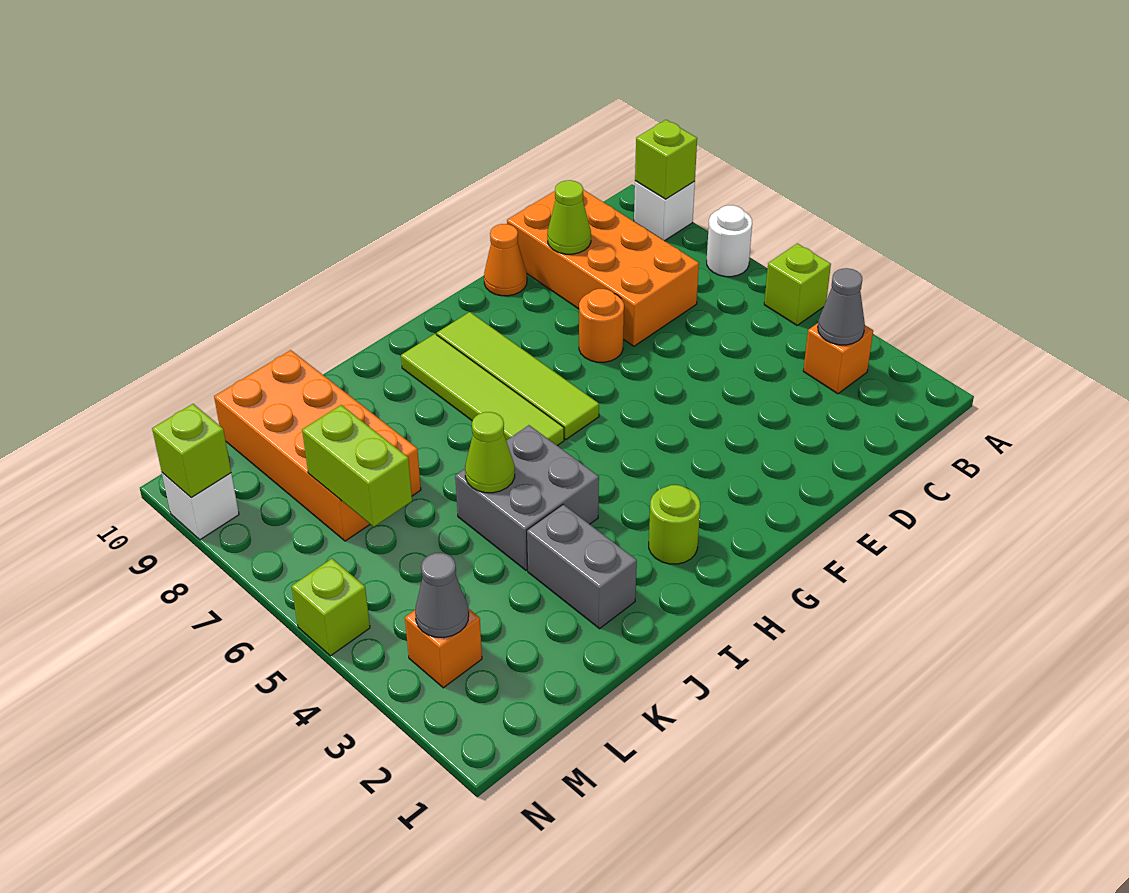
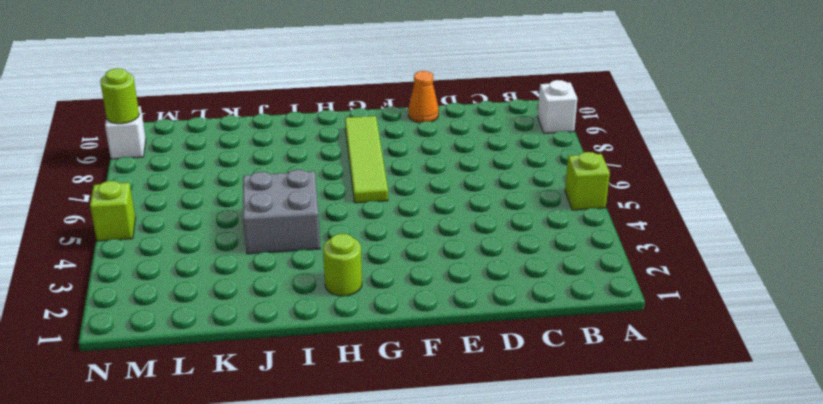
lime 1x1 round brick [100,68,139,124] -> lime 1x1 brick [152,404,231,498]
none -> white 1x1 round brick [707,205,752,277]
none -> orange 1x1 brick [803,323,873,394]
none -> orange 2x4 brick [507,190,699,346]

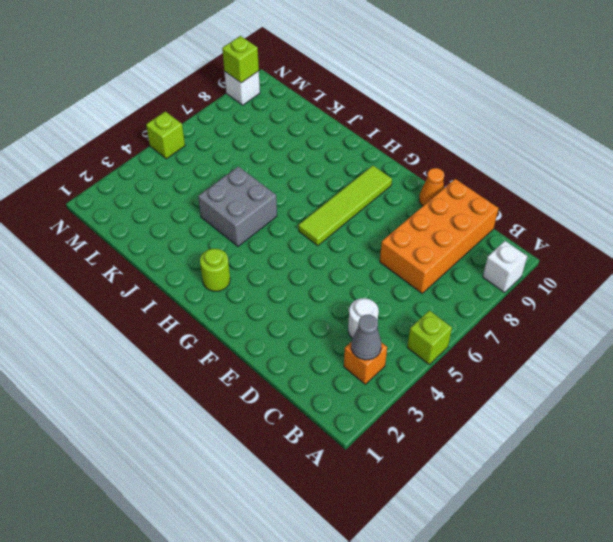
white 1x1 round brick [348,298,379,338] -> white 1x1 round brick moved to [707,205,752,277]
none -> orange 1x1 round brick [579,289,624,362]
none -> lime 1x4 tile [401,334,564,446]
none -> grey 1x2 brick [527,505,637,629]

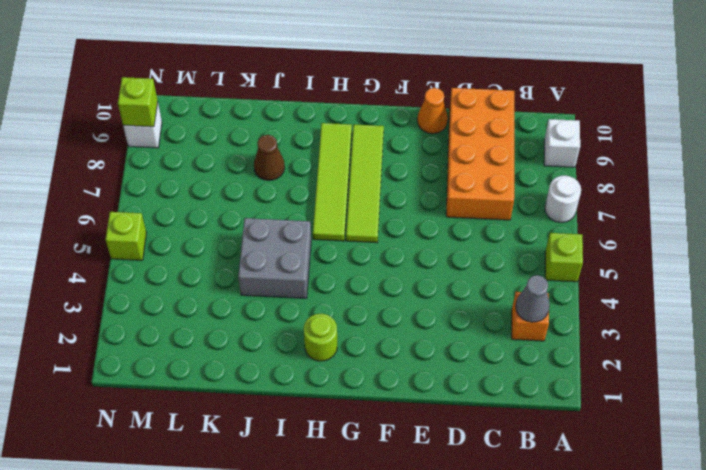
brown 1x1 cone [254,135,285,180] -> none
none -> orange 1x1 round brick [579,289,624,362]
none -> grey 1x2 brick [527,505,637,629]
none -> orange 2x4 brick [214,350,421,541]

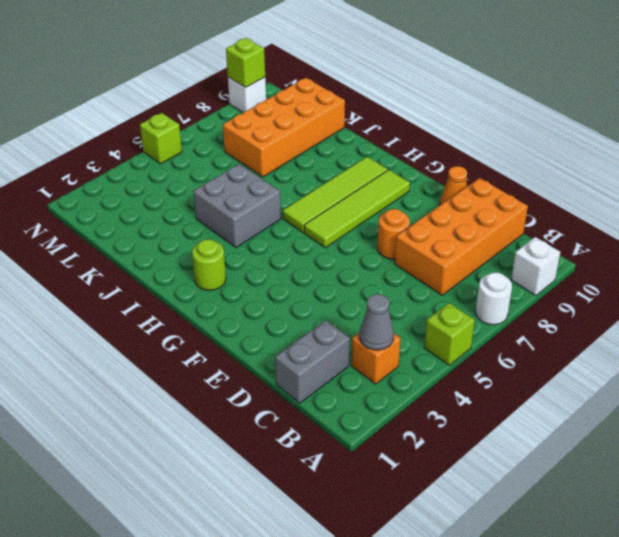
grey 1x2 brick [275,320,350,403] -> grey 1x2 brick moved to [527,505,637,629]
none -> orange 1x1 brick [405,608,482,688]
none -> lime 1x1 brick [635,120,697,199]
none -> lime 1x1 cone [547,180,591,254]

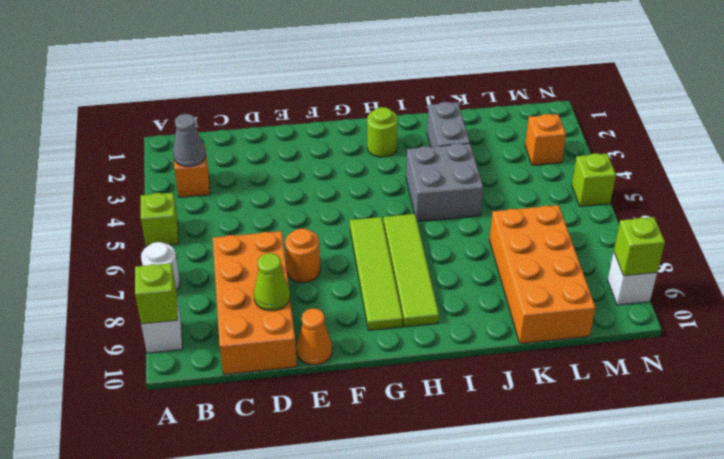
none -> lime 1x1 cone [465,412,515,493]
none -> lime 1x2 brick [302,405,412,527]
none -> grey 1x1 cone [415,553,469,638]

